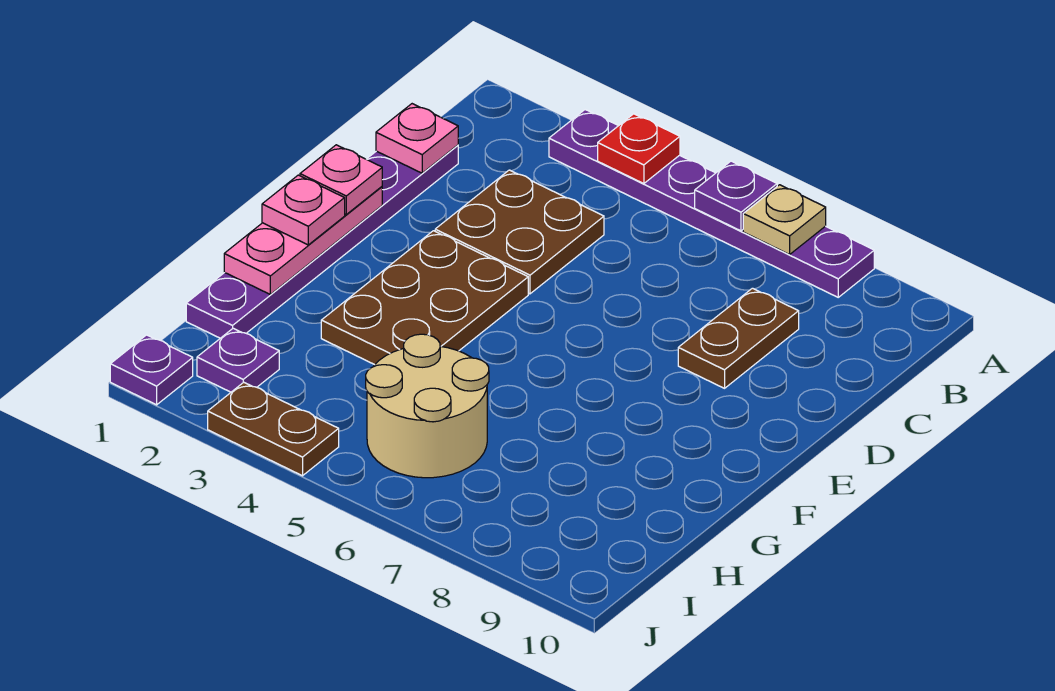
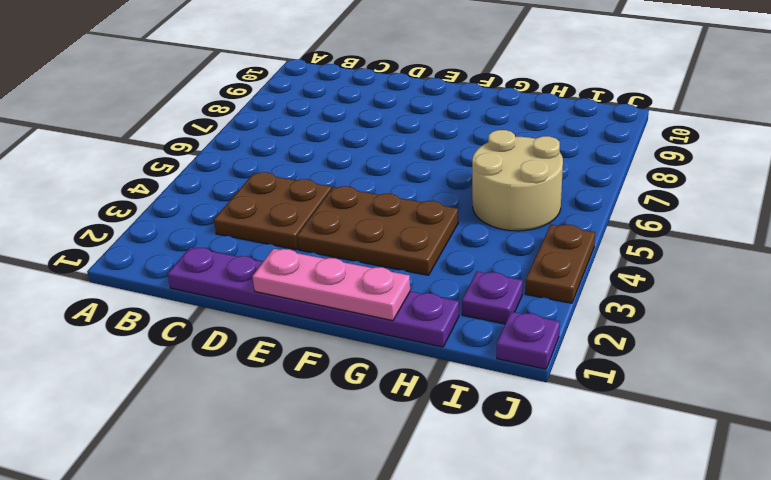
none -> purple 1x6 plate [549,110,874,297]
none -> brown 1x2 plate [678,288,799,388]
none -> red 1x1 plate [598,114,680,184]

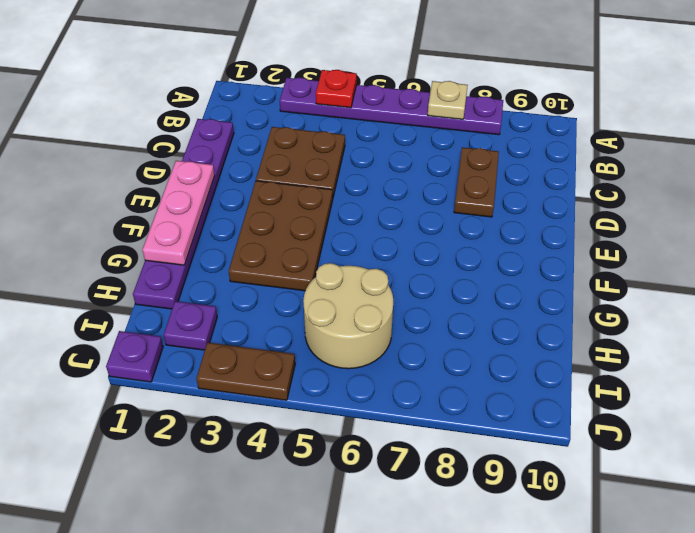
none -> purple 1x1 plate [695,161,777,231]
none -> pink 1x1 plate [376,104,458,173]
none -> pink 1x1 plate [300,145,382,214]

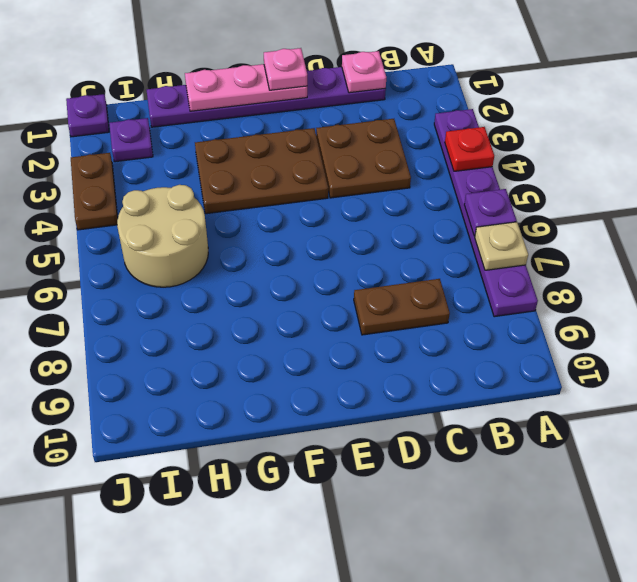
none -> pink 1x1 plate [262,175,345,245]

